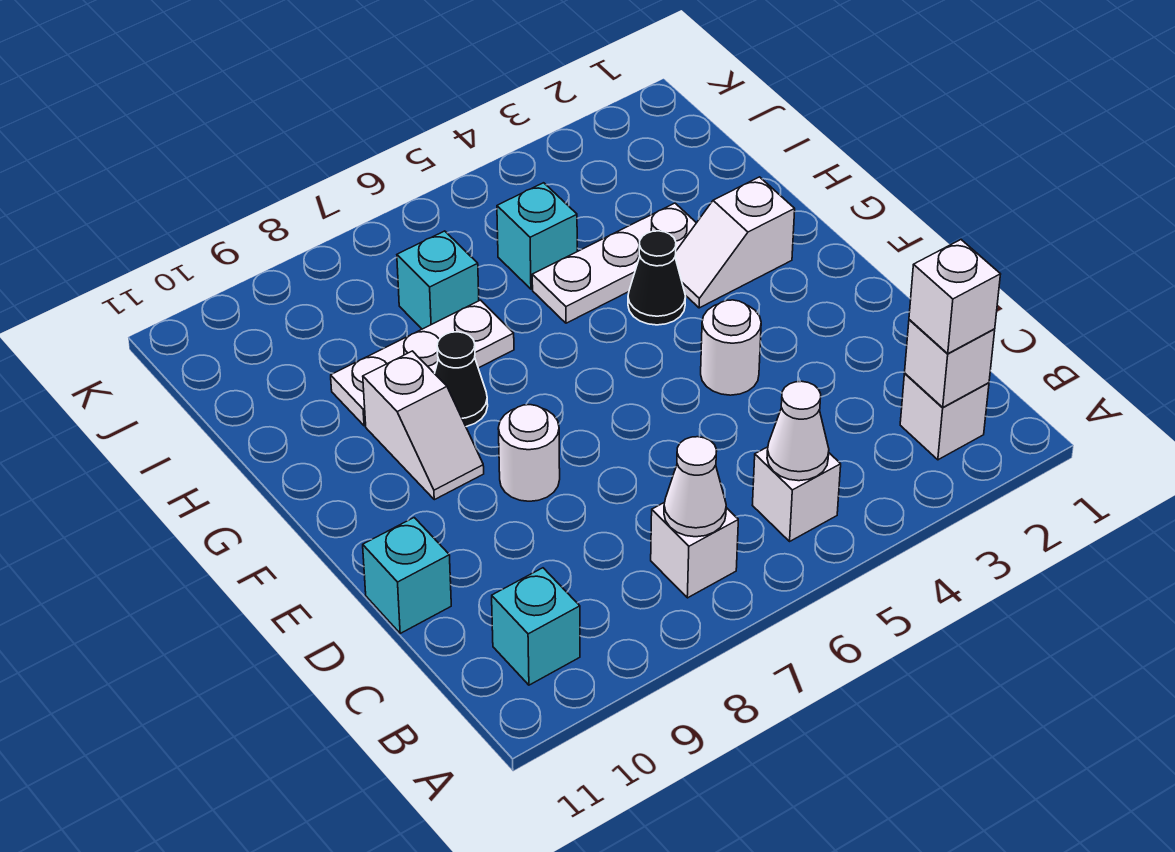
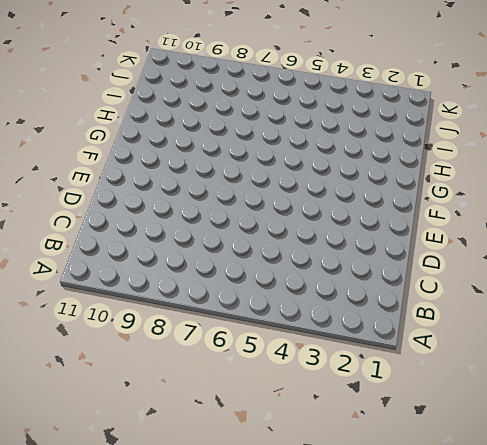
none -> white 1x1 brick [900,374,989,460]
none -> white 1x1 brick [752,447,841,541]
none -> white 1x1 brick [651,502,738,598]

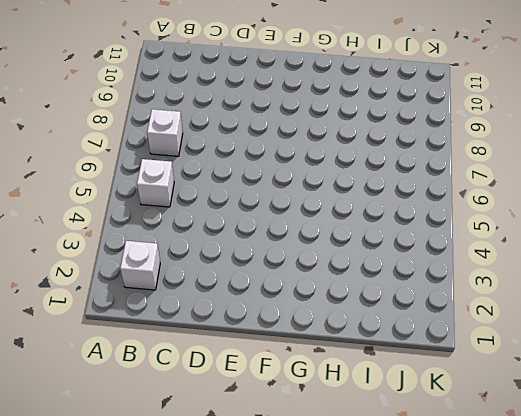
none -> cyan 1x1 brick [492,568,580,685]
none -> cyan 1x1 brick [363,518,451,633]
none -> white 1x1 round brick [701,300,761,395]

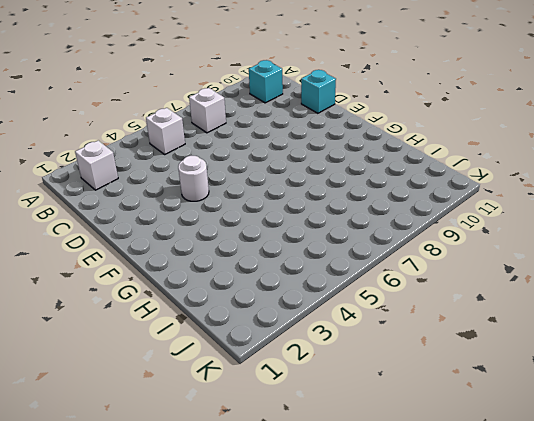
none -> white 1x1 round brick [498,405,560,501]
none -> white 1x2 slope [363,351,484,500]
none -> white 1x2 slope [675,177,795,308]

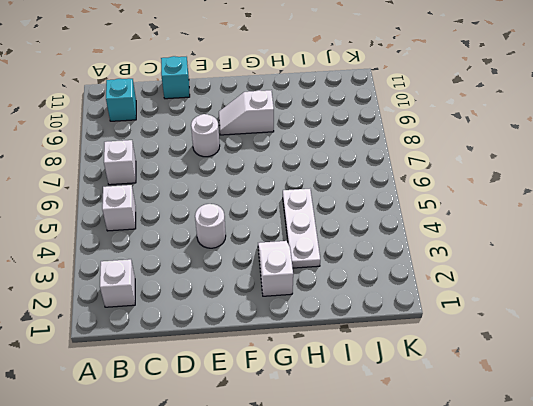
none -> black 1x1 cone [628,231,686,325]
none -> black 1x1 cone [434,332,488,427]
none -> white 1x3 plate [331,300,514,426]

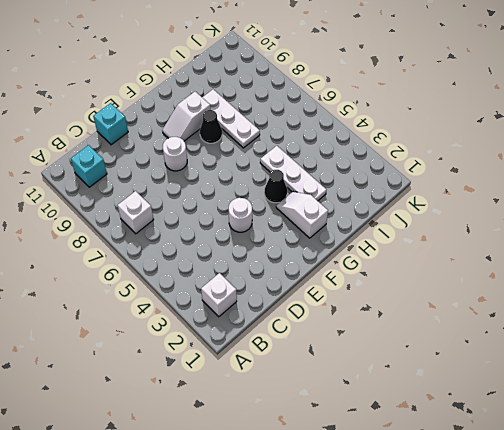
none -> white 1x1 brick [752,447,841,541]
none -> cyan 1x1 brick [497,183,577,289]
none -> cyan 1x1 brick [397,231,479,329]

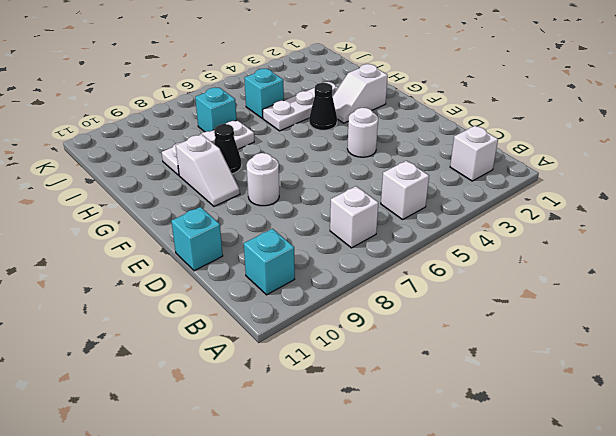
none -> white 1x1 brick [905,320,995,408]
none -> white 1x1 cone [767,381,829,481]
none -> white 1x1 cone [664,437,726,537]

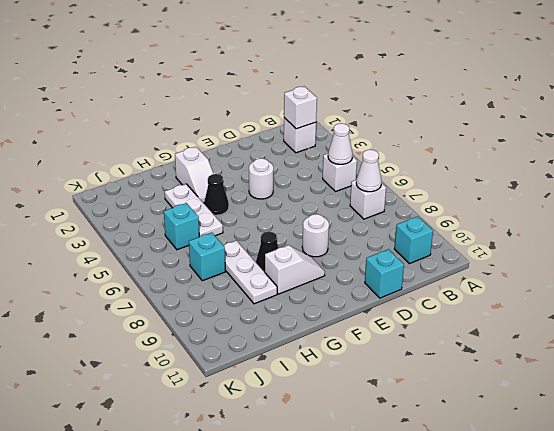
none -> white 1x1 brick [909,240,1001,354]

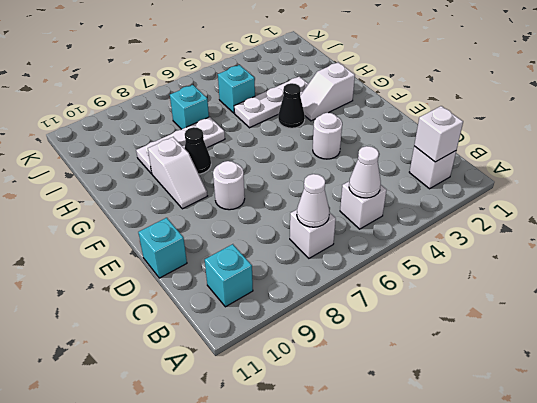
none -> white 1x1 brick [909,240,1001,354]

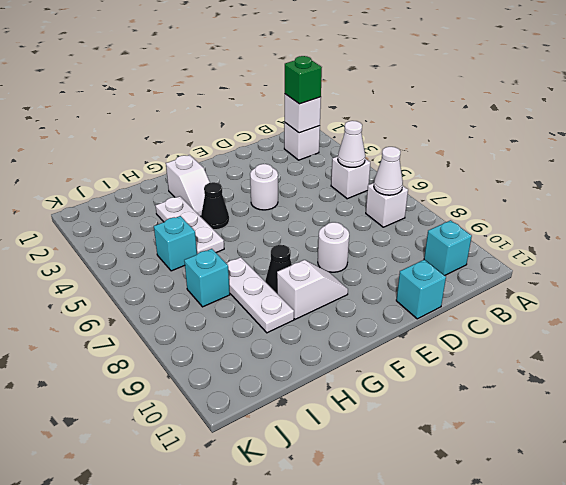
green 1x1 brick [285,56,322,104] -> white 1x1 brick [909,240,1001,354]

